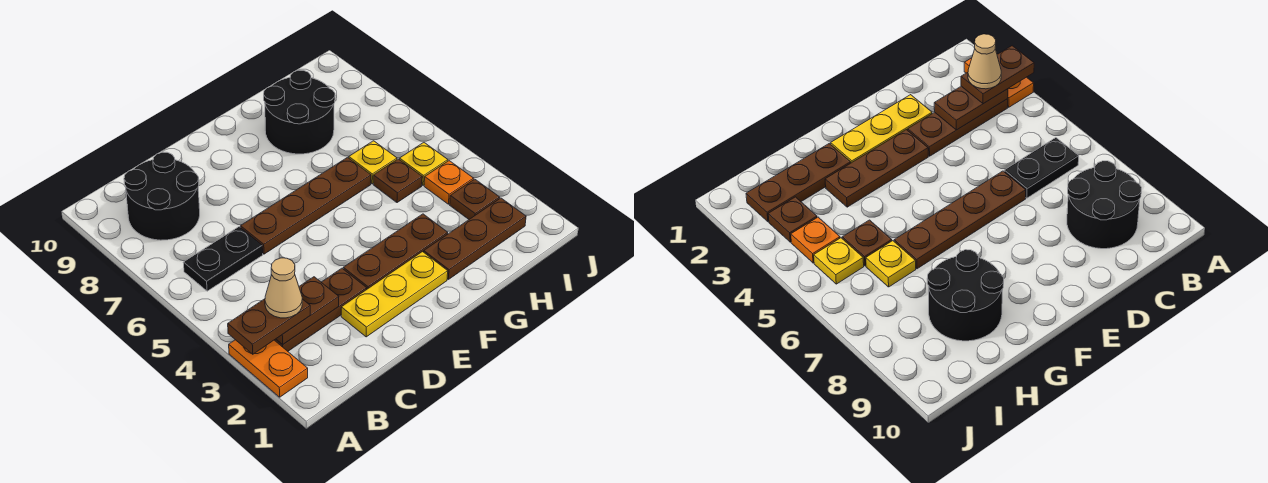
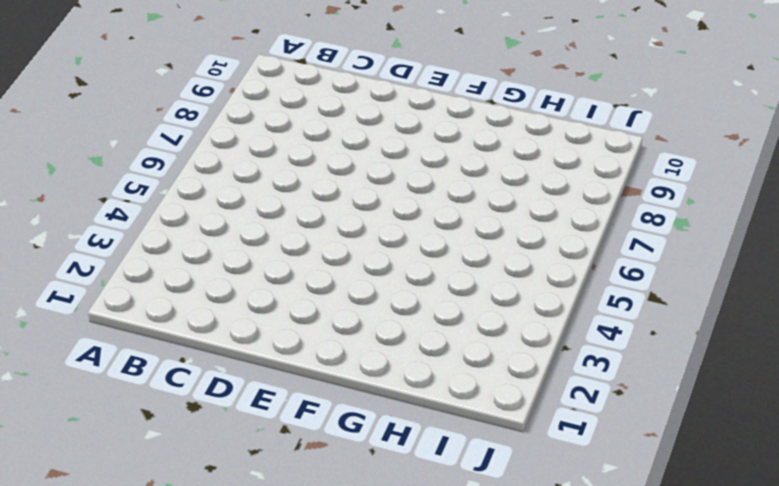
none -> orange 1x2 plate [229,340,308,397]
none -> brown 1x3 plate [275,268,367,351]
none -> black 1x2 plate [183,227,263,291]

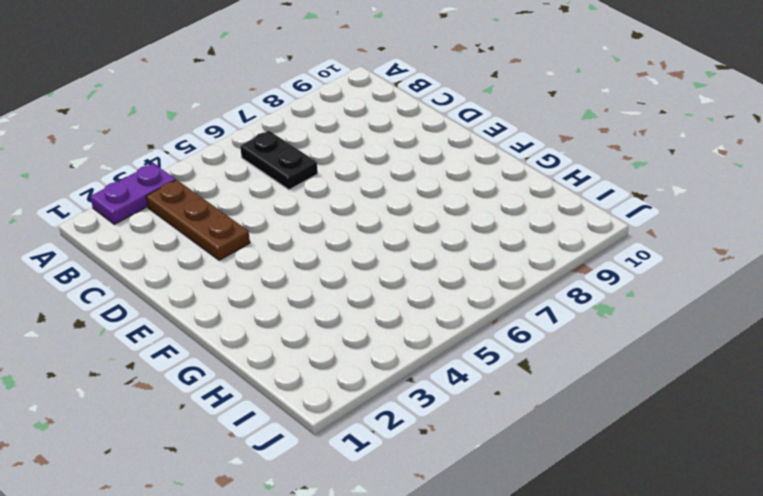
purple 1x2 plate [91,163,175,224] -> orange 1x2 plate [229,340,308,397]
none -> black 2x2 round brick [124,152,200,240]
none -> yellow 1x3 plate [341,252,448,337]
none -> brown 1x4 plate [240,157,371,254]

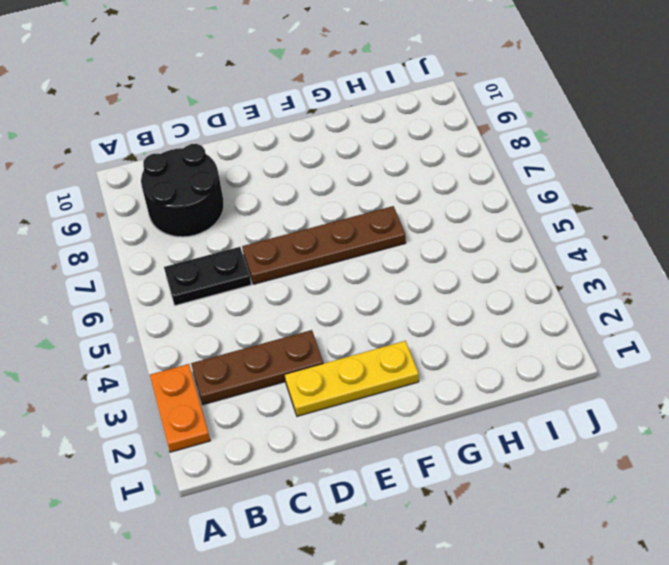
none -> brown 1x3 plate [343,214,448,289]
none -> brown 1x3 plate [424,198,526,279]
none -> black 2x2 round brick [264,70,335,154]

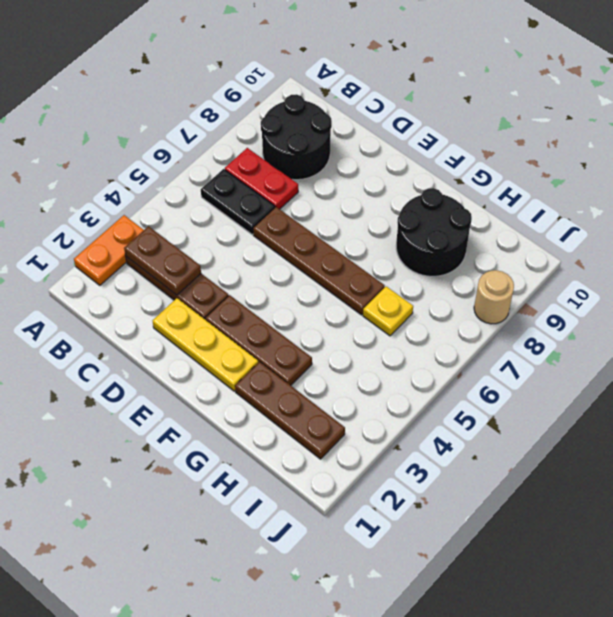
red 1x2 plate [225,148,298,209] -> none
tan 1x1 round brick [474,270,514,324] -> none
none -> brown 1x1 plate [373,159,422,203]
none -> brown 1x1 plate [450,179,500,219]
none -> orange 1x1 plate [424,161,474,204]

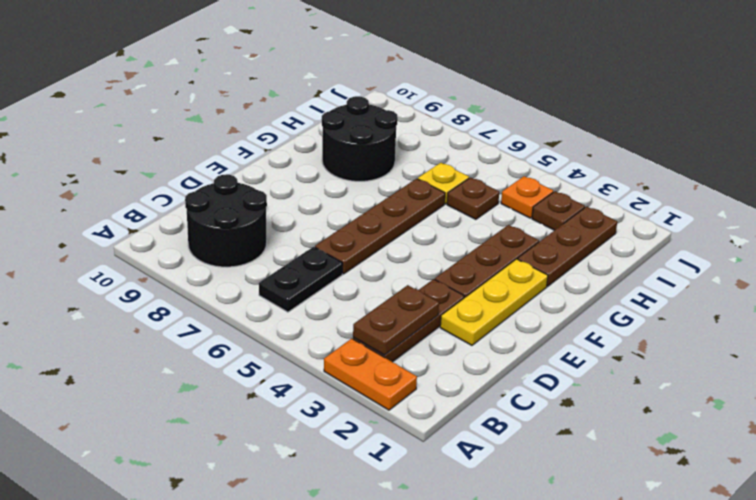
none -> yellow 1x1 plate [399,143,448,185]
none -> brown 1x2 plate [228,299,310,354]
none -> tan 1x1 cone [265,258,302,318]

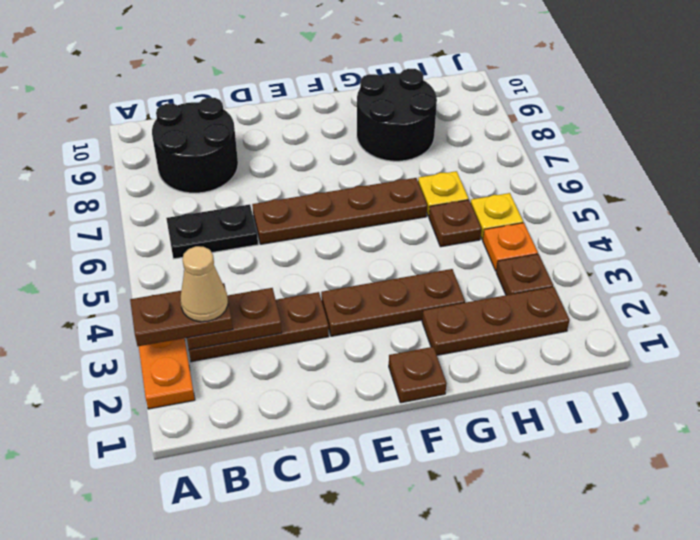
brown 1x1 plate [389,347,447,403] -> none
none -> yellow 1x3 plate [341,252,448,337]

